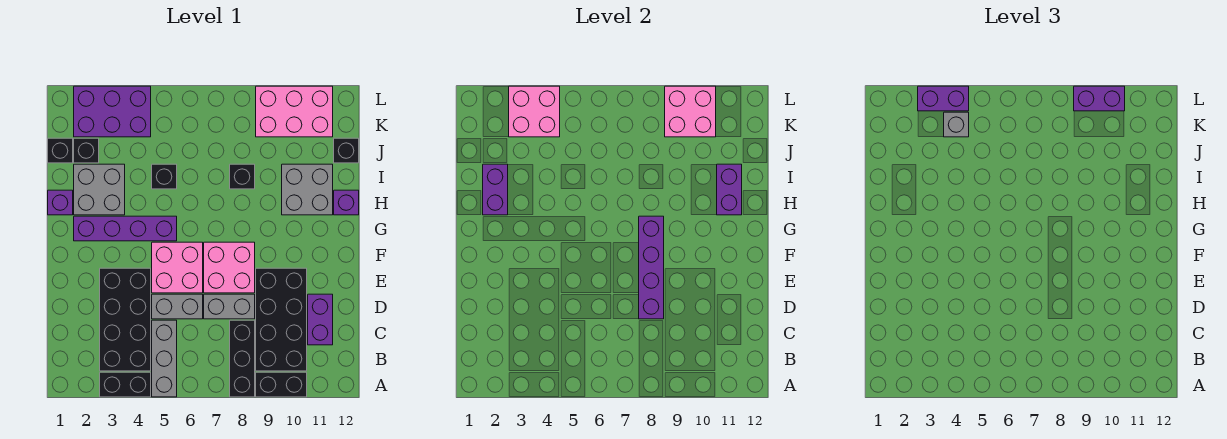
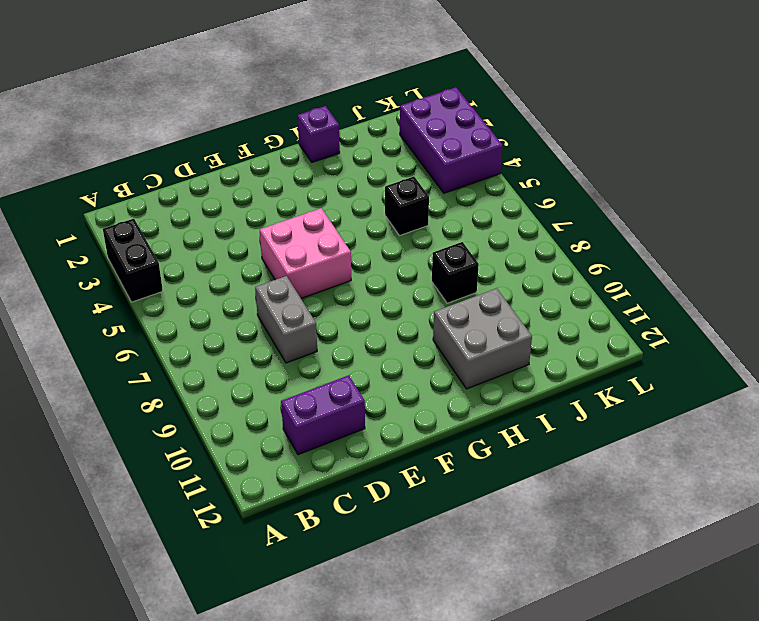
none -> grey 1x3 brick [152,320,177,397]
none -> black 1x3 brick [230,320,255,397]
none -> black 1x2 brick [256,372,307,397]
none -> black 2x4 brick [100,268,151,371]

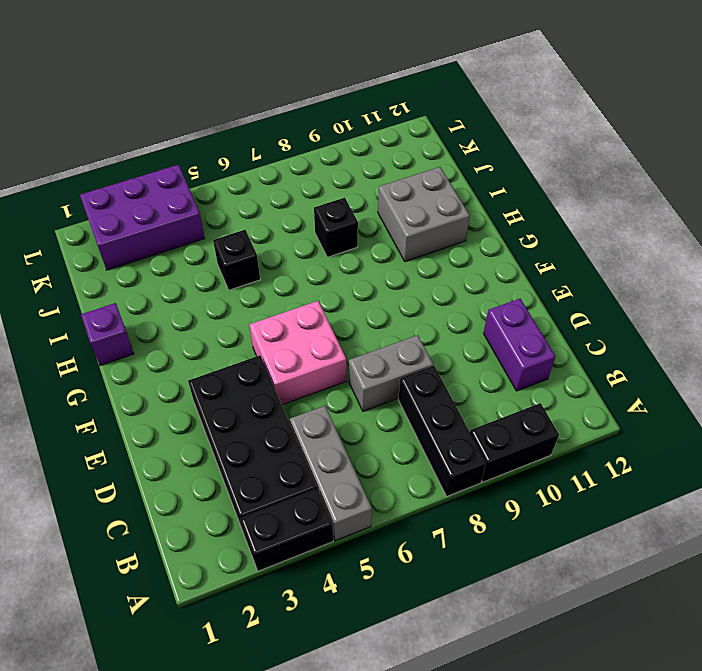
none -> black 2x4 brick [256,268,307,371]
none -> grey 1x2 brick [152,294,203,319]
none -> pink 2x2 brick [204,242,255,293]
none -> purple 1x4 brick [74,216,177,241]

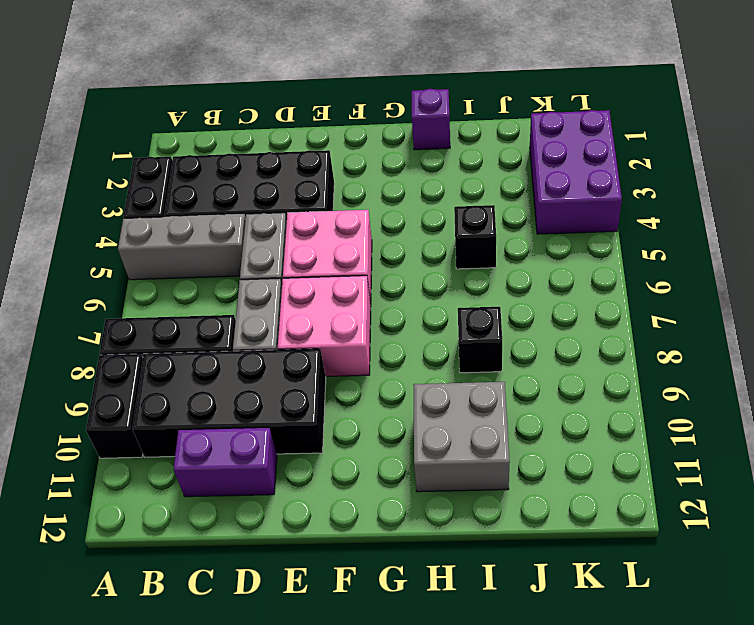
none -> purple 1x4 brick [74,216,177,241]
none -> grey 2x2 brick [74,164,125,215]
none -> purple 1x1 brick [334,190,359,215]
none -> black 1x1 brick [48,138,73,163]

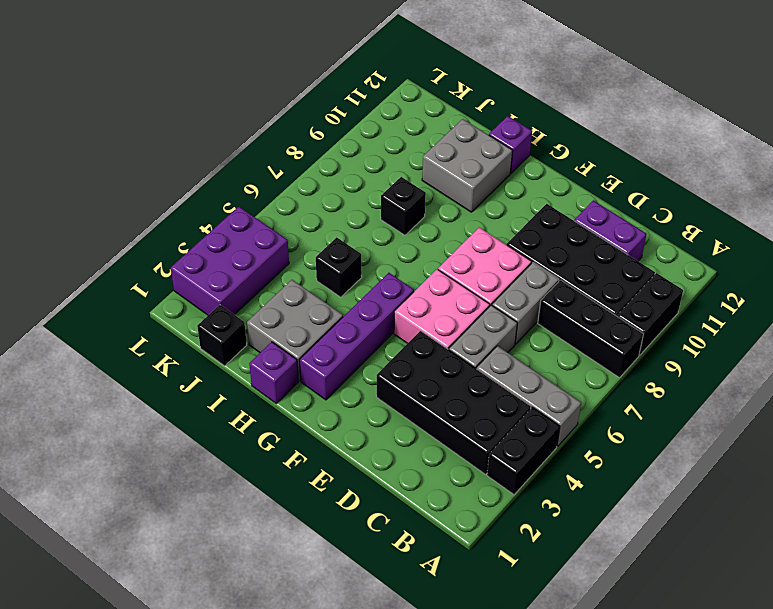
none -> black 1x1 brick [74,138,99,163]
none -> black 1x1 brick [334,138,359,163]
none -> pink 2x3 brick [256,86,333,137]
none -> purple 1x4 brick [639,216,664,319]

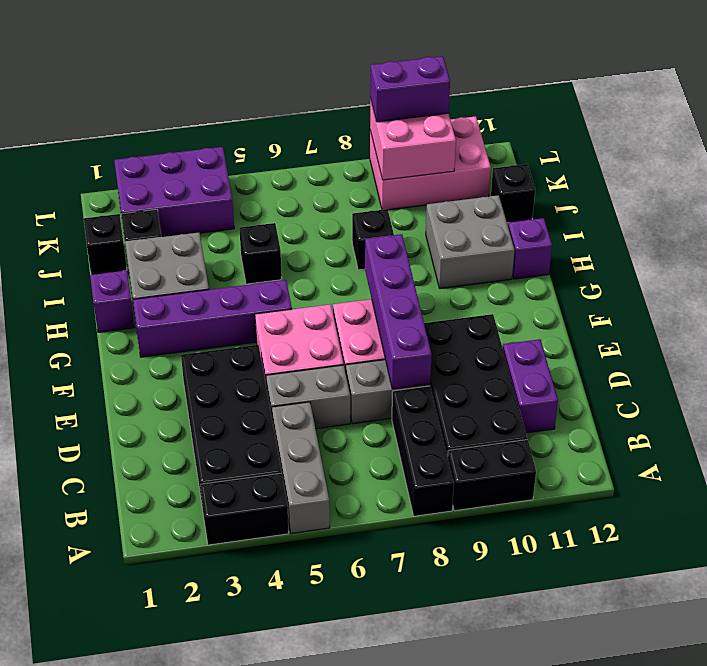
none -> purple 1x2 brick [483,164,508,215]
none -> purple 1x2 brick [717,164,742,215]
none -> pink 2x2 brick [509,86,560,137]
none -> grey 1x1 brick [944,112,969,137]

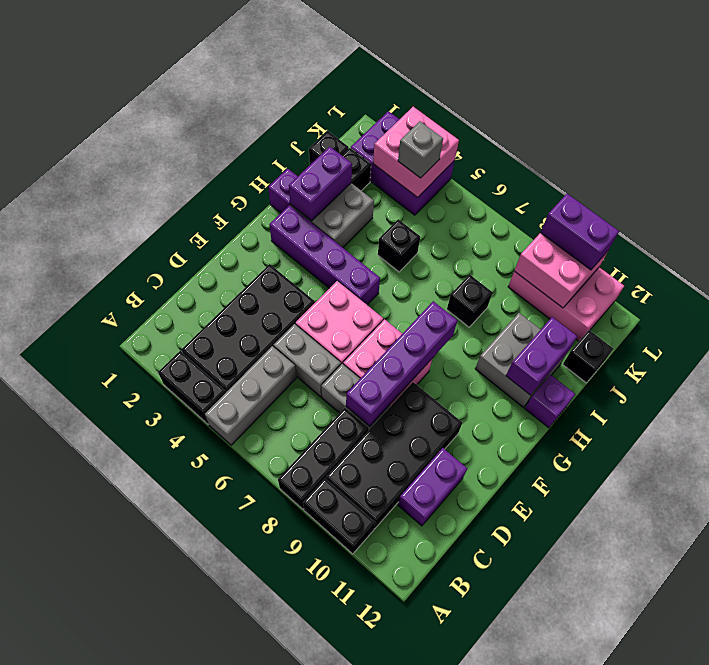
none -> purple 1x2 brick [918,86,969,111]

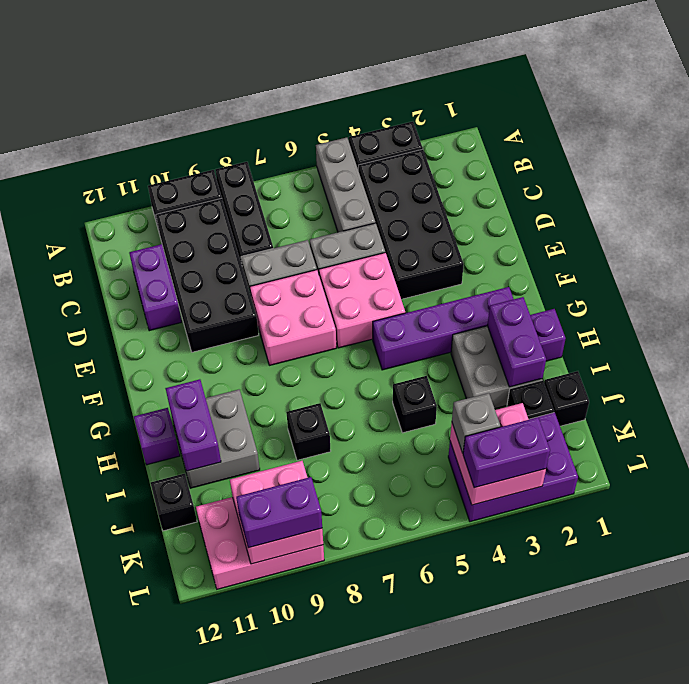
none -> purple 1x4 brick [639,216,664,319]

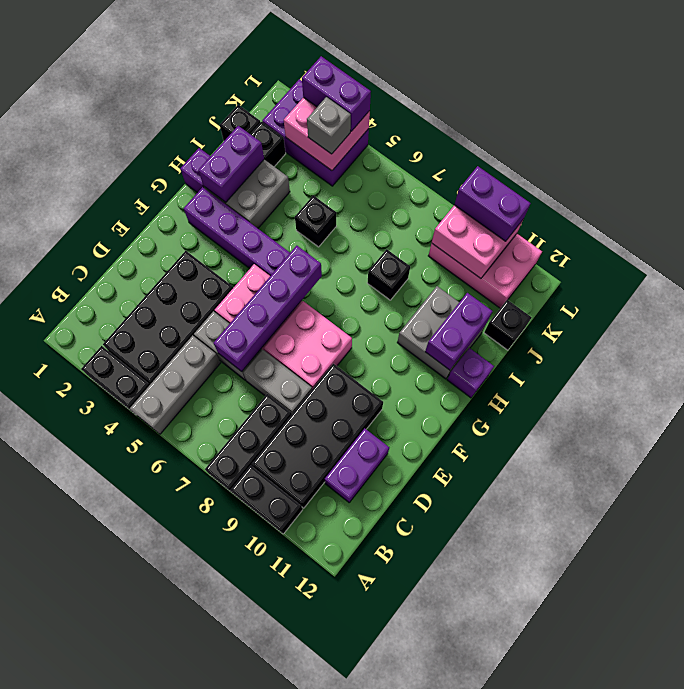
purple 1x4 brick [214,246,322,371] -> purple 1x4 brick moved to [639,216,664,319]

